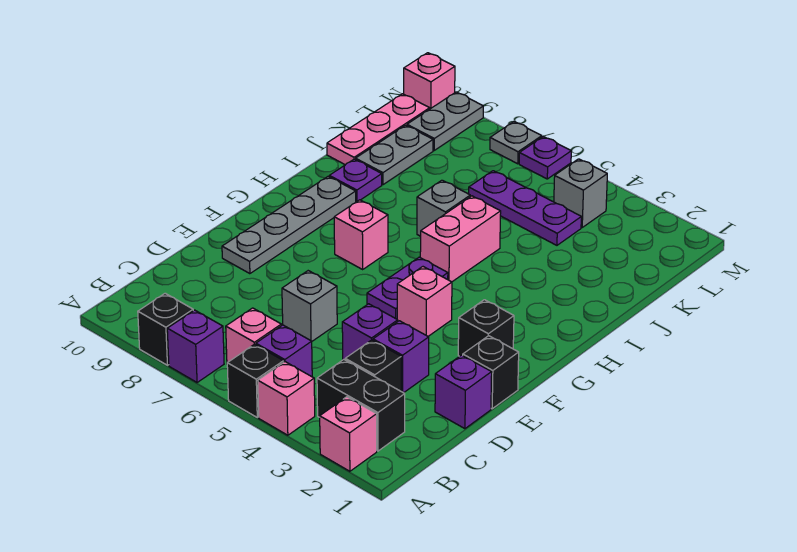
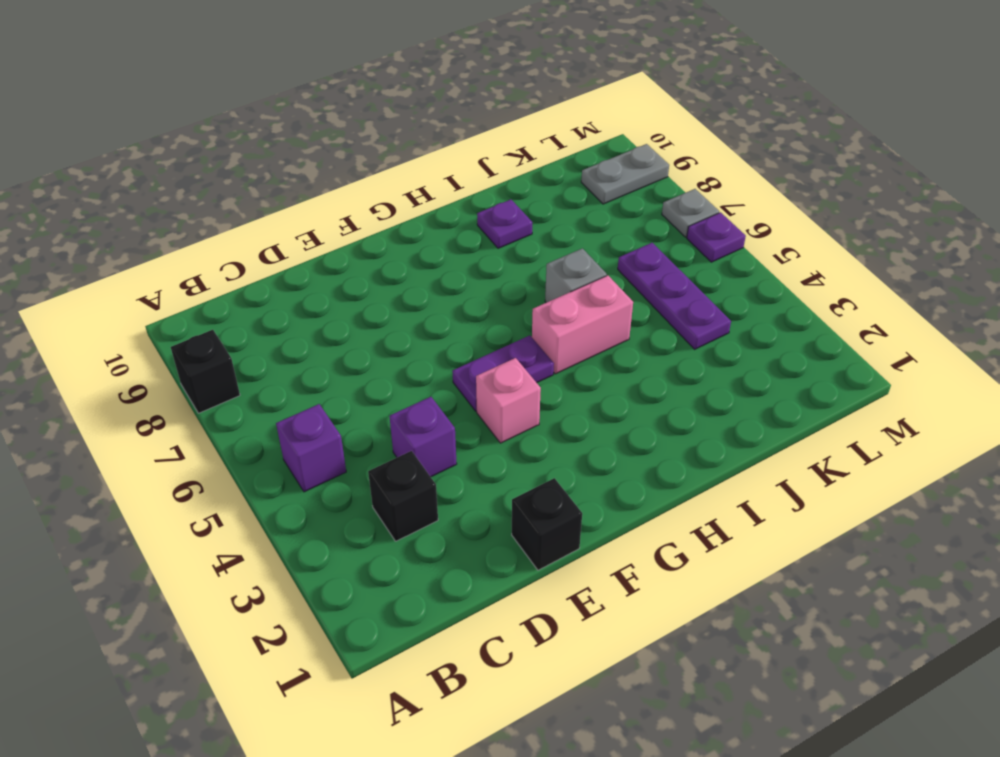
none -> pink 1x1 brick [320,397,377,471]
none -> pink 1x1 brick [258,362,315,435]
none -> black 1x1 brick [227,344,284,417]
none -> purple 1x1 brick [167,310,224,383]

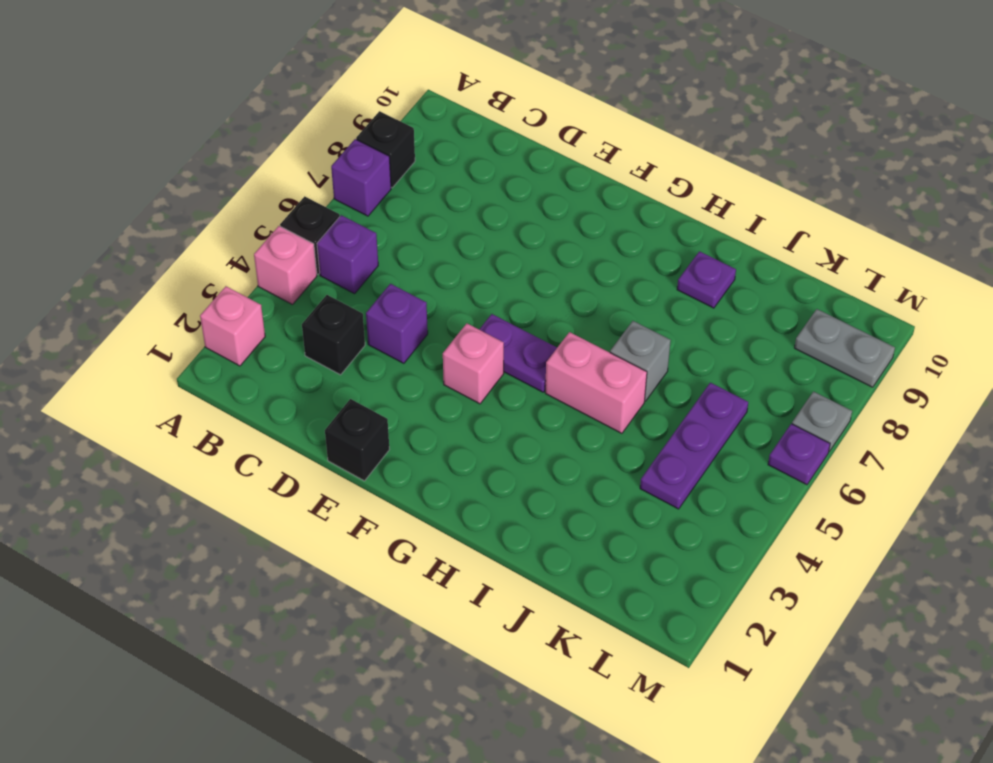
none -> black 1x2 brick [317,360,405,451]
none -> pink 1x1 brick [226,308,281,363]
none -> purple 1x1 brick [435,355,492,429]
none -> purple 1x1 brick [373,321,429,393]

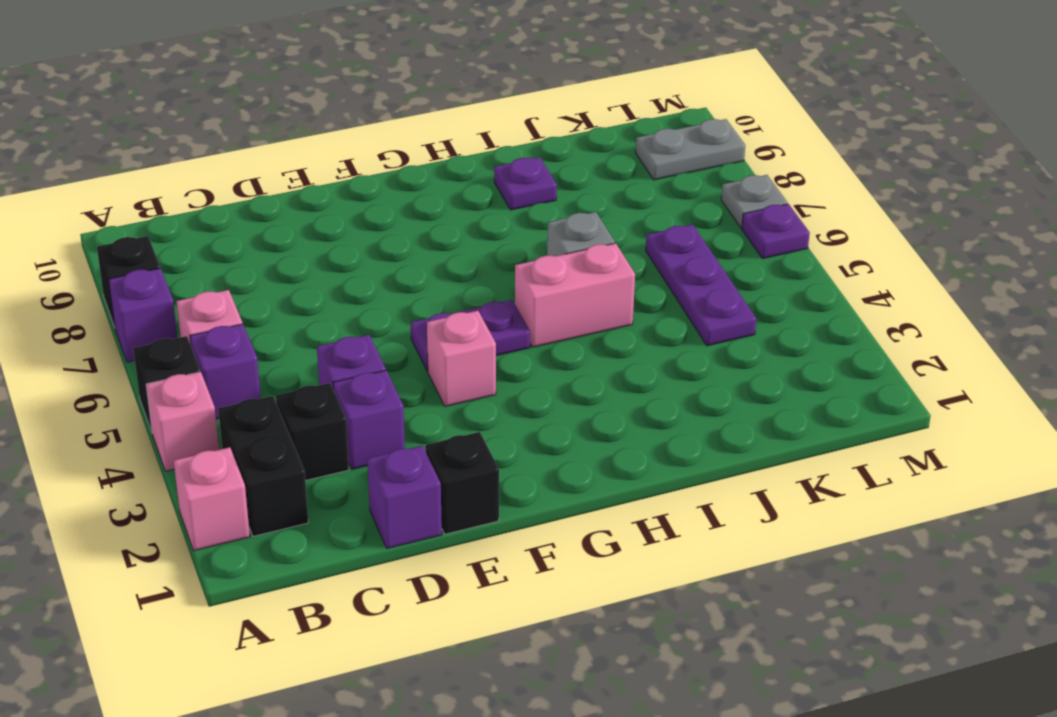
none -> grey 1x1 brick [282,271,337,341]
none -> grey 1x4 plate [222,176,356,274]
none -> black 1x1 brick [458,300,514,356]
none -> pink 1x1 brick [334,200,388,269]

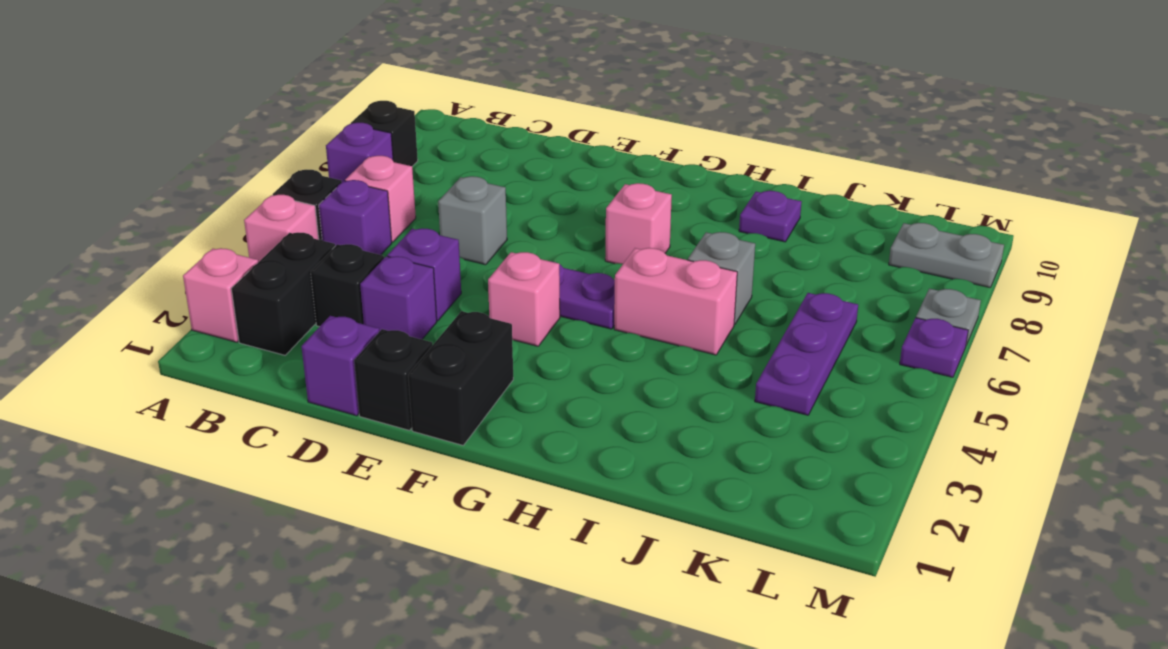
black 1x2 brick [408,311,513,445] -> black 1x1 brick [458,300,514,356]
none -> grey 1x4 plate [222,176,356,274]
none -> grey 1x2 plate [356,125,433,185]
none -> pink 1x3 plate [327,94,430,165]
none -> grey 1x1 brick [554,159,607,227]

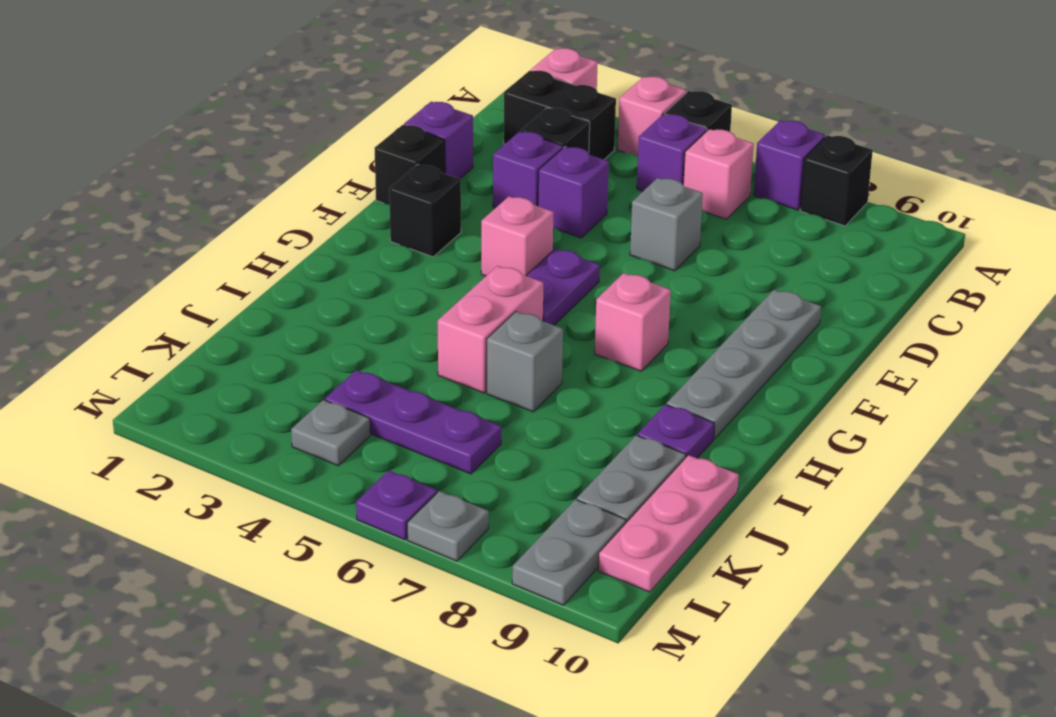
grey 1x1 plate [291,400,370,466] -> grey 1x1 brick [554,159,607,227]
none -> pink 1x1 brick [404,53,455,109]

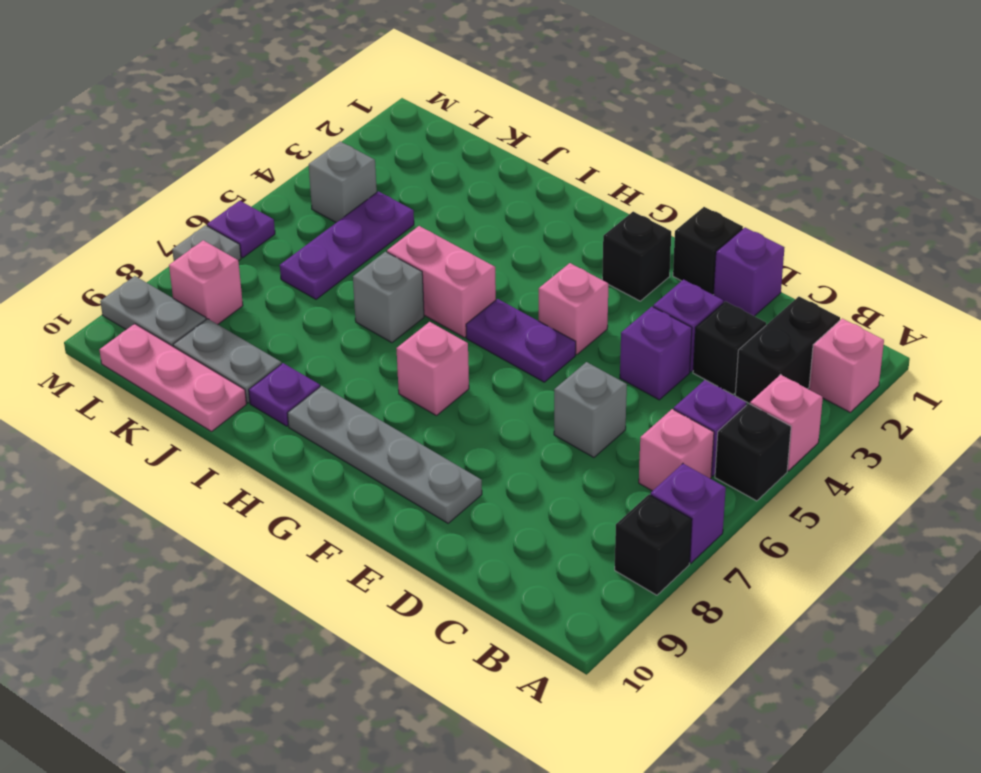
pink 1x1 brick [169,240,243,324] -> pink 1x1 brick moved to [404,53,455,109]

